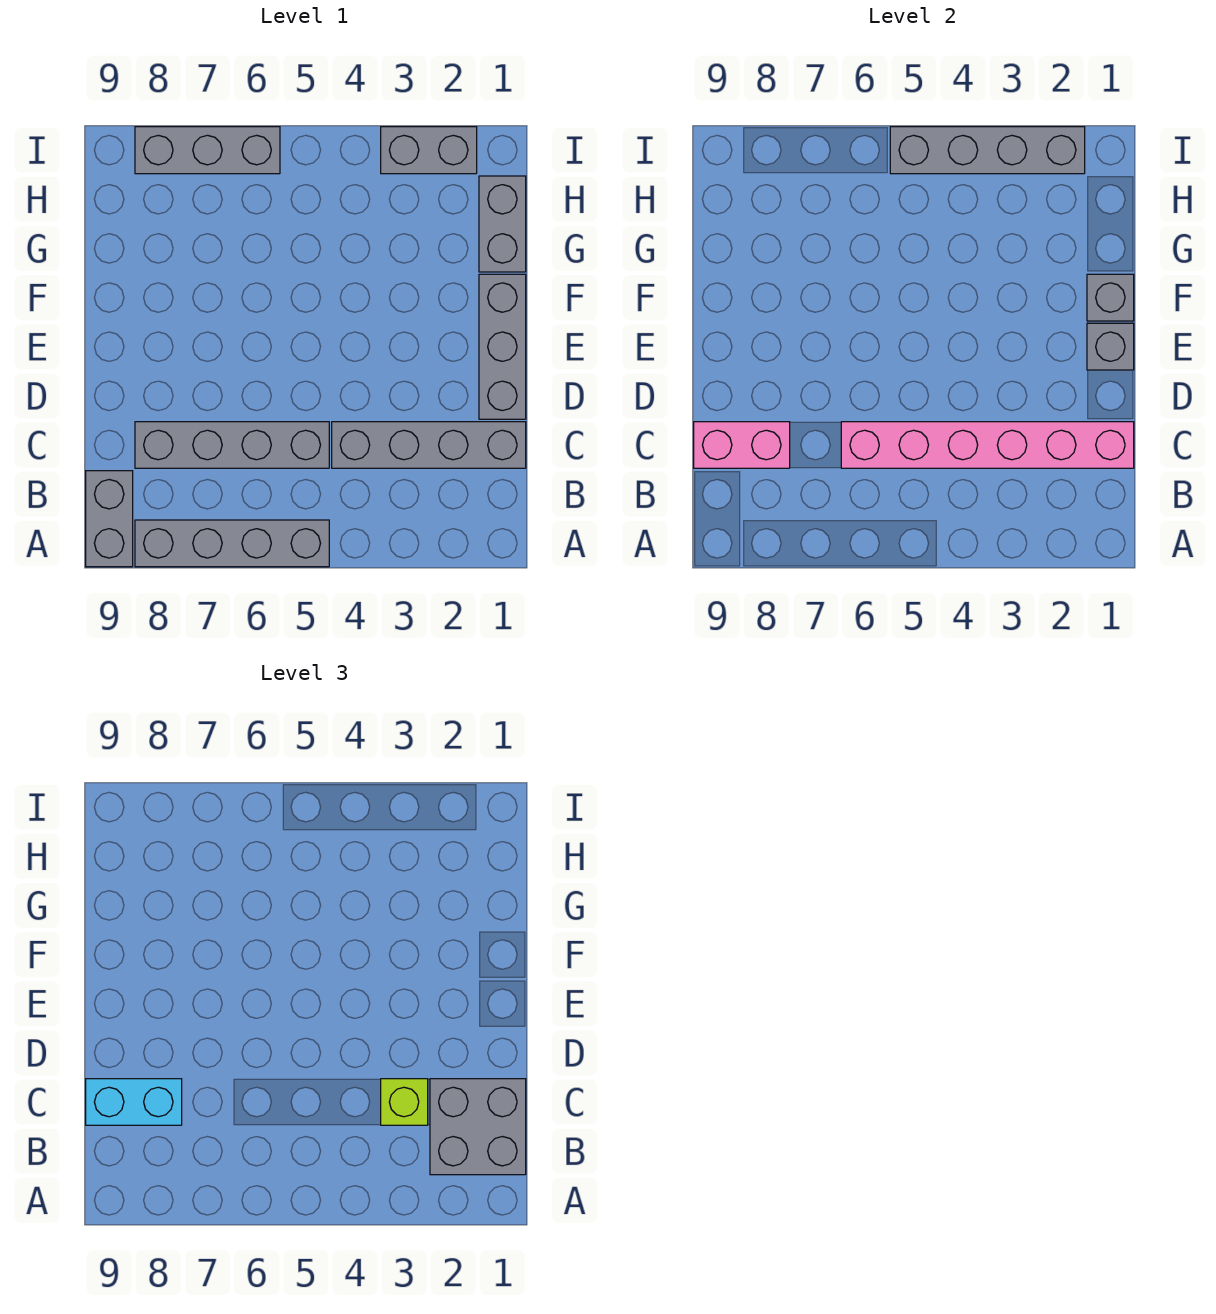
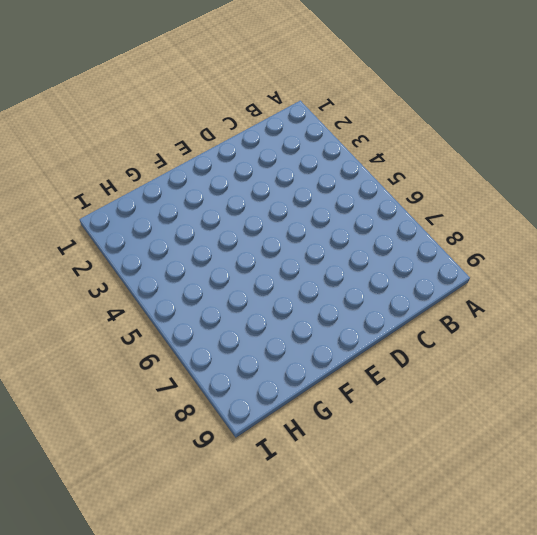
none -> grey 1x4 brick [135,520,329,567]
none -> grey 1x2 brick [86,471,133,567]
none -> grey 1x4 brick [332,422,526,468]

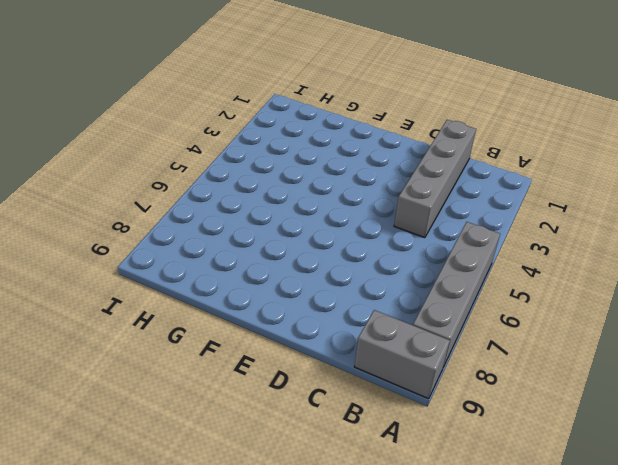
none -> grey 1x4 brick [135,422,329,468]
none -> grey 1x3 brick [479,274,526,419]
none -> grey 1x2 brick [479,176,526,272]

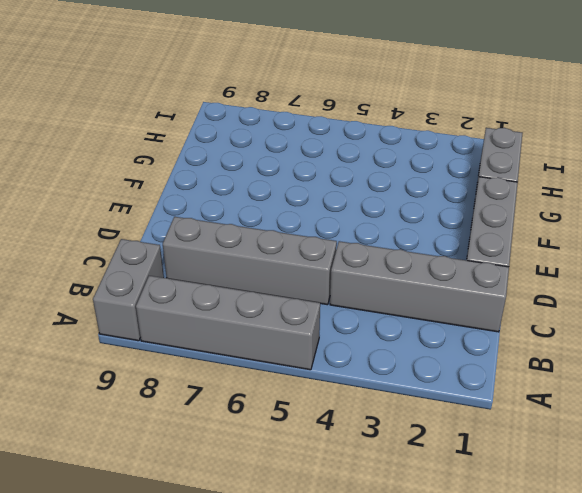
none -> grey 1x2 brick [381,127,477,174]
none -> grey 1x3 brick [135,127,280,174]
none -> pink 1x6 brick [841,422,1134,468]

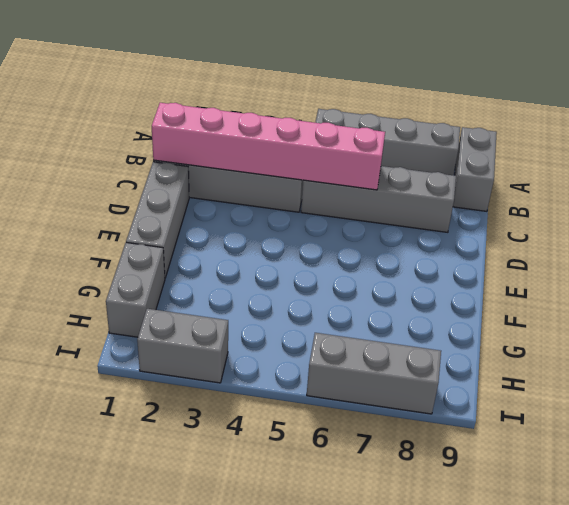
none -> pink 1x2 brick [694,422,790,468]
none -> grey 1x1 brick [1087,323,1134,370]
none -> grey 1x1 brick [1087,274,1134,321]

